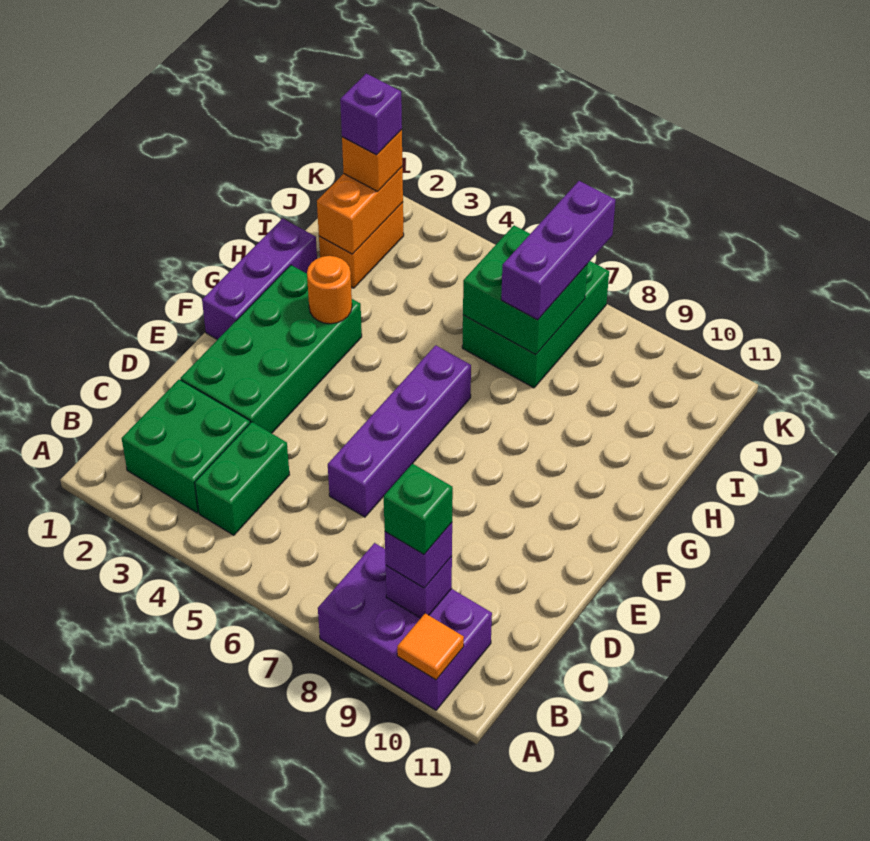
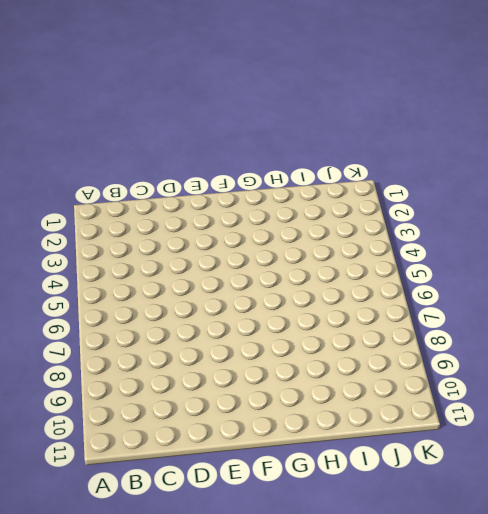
none -> purple 2x3 brick [318,543,492,710]
none -> green 2x2 brick [122,379,250,513]
none -> green 1x2 brick [195,422,290,535]

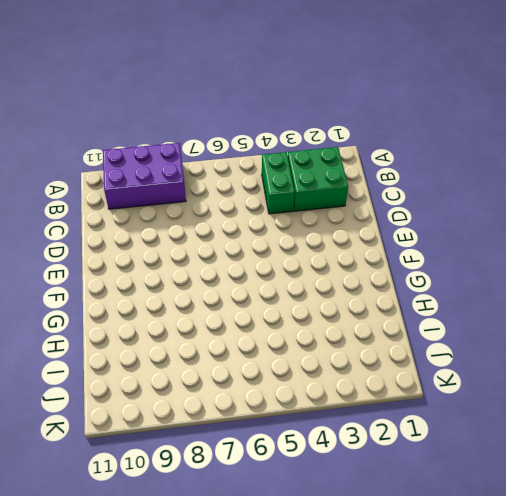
none -> green 2x4 brick [181,265,362,433]
none -> purple 1x4 brick [328,345,471,517]
none -> purple 1x3 brick [202,218,317,340]

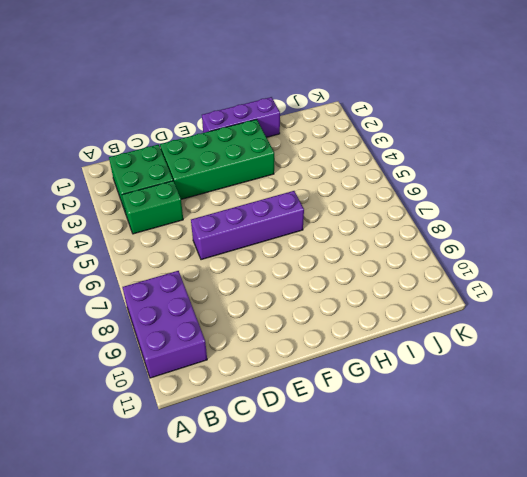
none -> orange 1x2 brick [319,202,404,288]
none -> green 2x3 brick [462,261,609,388]
none -> orange 1x1 tile [397,613,464,680]

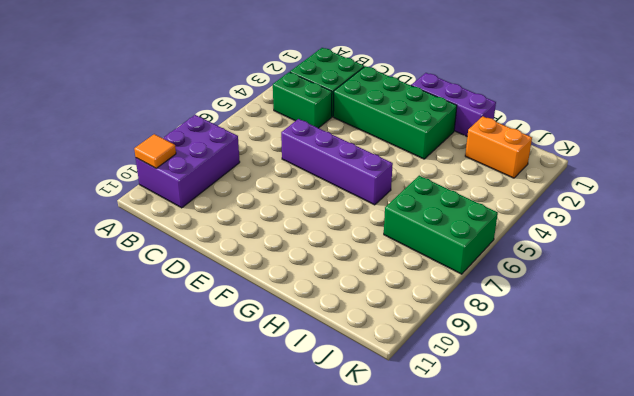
none -> purple 1x1 brick [386,556,452,618]
none -> orange 1x1 round brick [307,256,352,324]
none -> orange 1x2 brick [317,167,403,254]

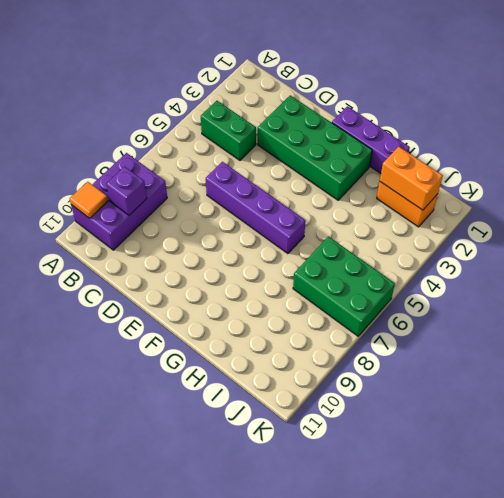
none -> green 2x2 brick [122,379,250,513]
none -> orange 1x1 round brick [307,256,352,324]
none -> green 2x2 brick [463,225,588,355]

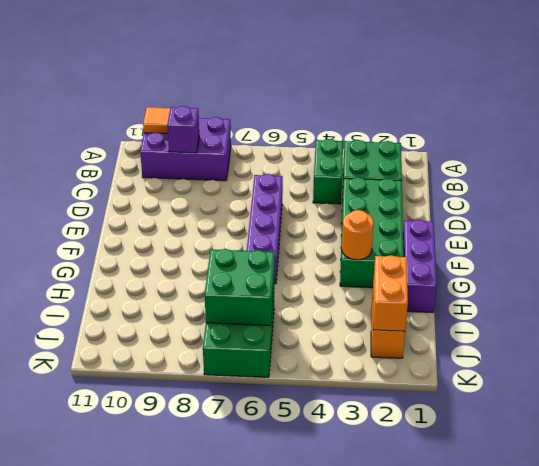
none -> purple 1x1 brick [385,523,452,588]
none -> purple 1x3 brick [501,181,615,320]
none -> orange 1x1 brick [342,130,402,191]

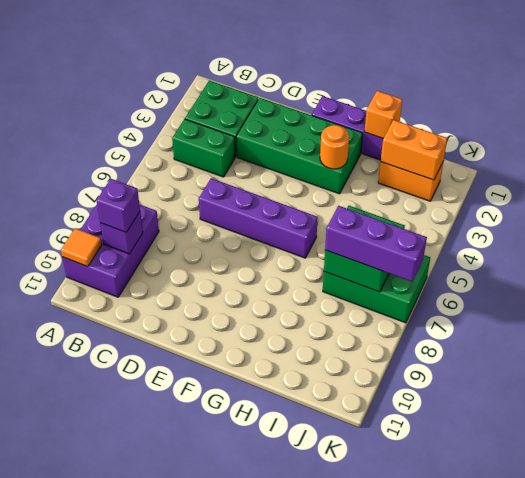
orange 1x1 brick [364,91,402,138] -> orange 1x1 brick moved to [342,130,402,191]
none -> green 1x1 brick [384,464,453,554]
none -> purple 1x1 brick [340,73,402,155]

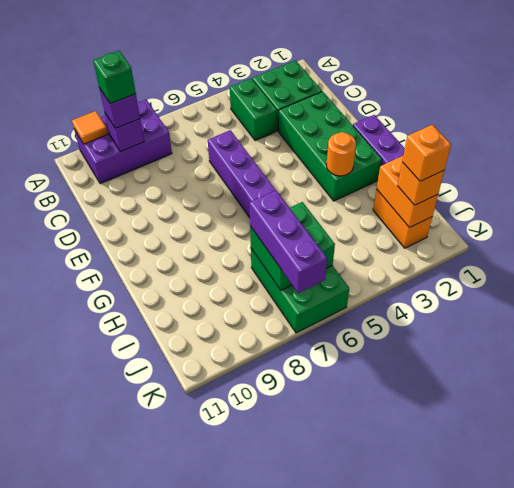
orange 1x1 brick [402,125,451,181] -> purple 1x1 brick [340,73,402,155]

